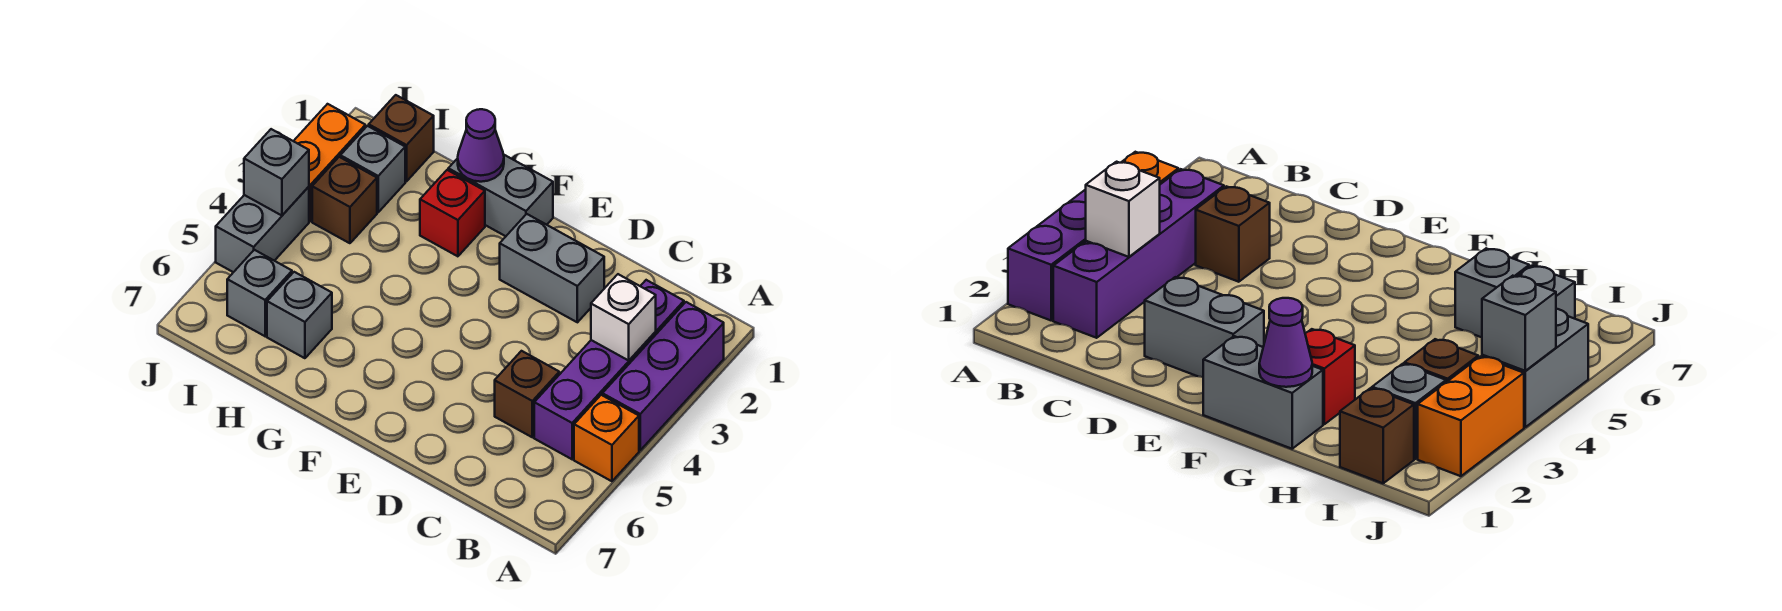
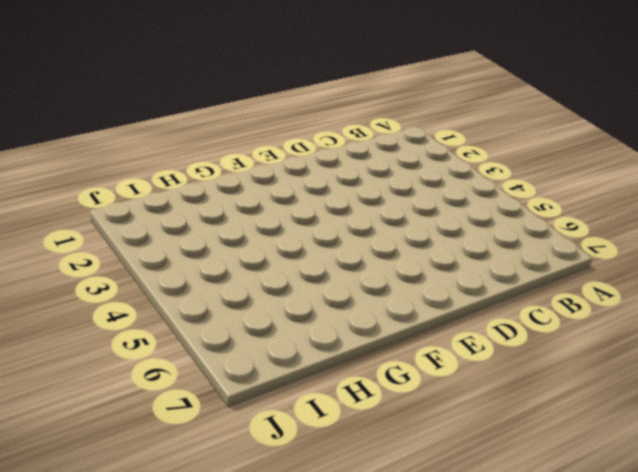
none -> purple 1x3 brick [602,302,724,450]
none -> orange 1x1 brick [574,395,639,481]
none -> purple 1x4 brick [534,280,684,459]

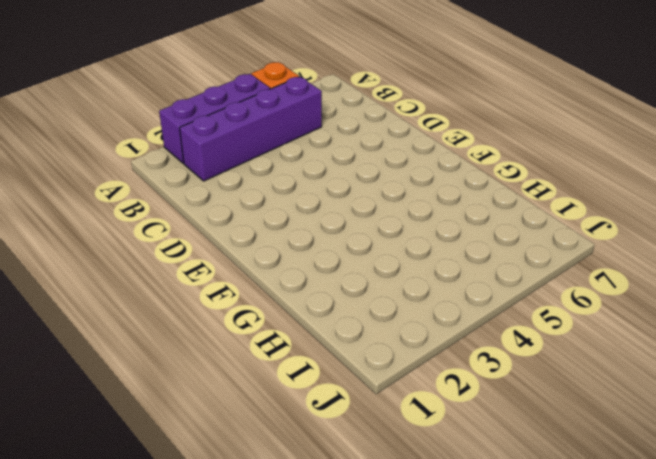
none -> brown 1x1 brick [495,351,559,437]
none -> grey 1x2 brick [500,214,604,322]
none -> grey 1x2 brick [448,154,553,236]

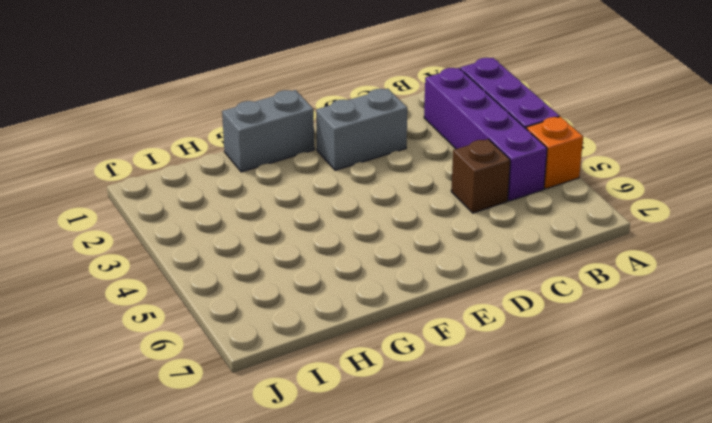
none -> red 1x1 brick [420,170,485,256]
none -> grey 1x1 brick [267,272,332,358]
none -> brown 1x1 brick [369,95,434,181]

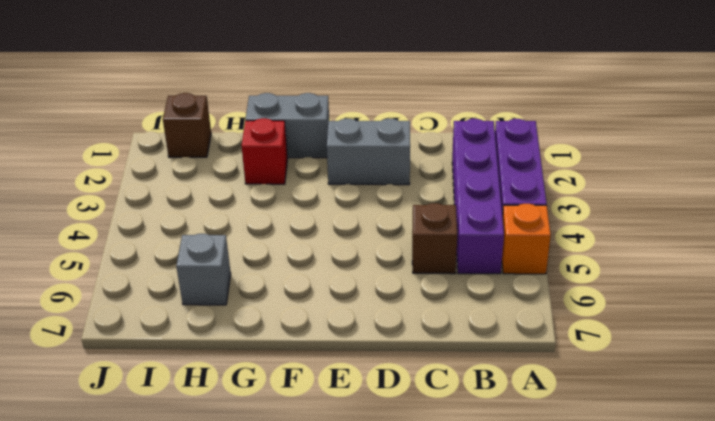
none -> grey 1x1 brick [340,126,405,212]
none -> brown 1x1 brick [312,157,377,243]
none -> grey 1x1 brick [227,250,292,336]

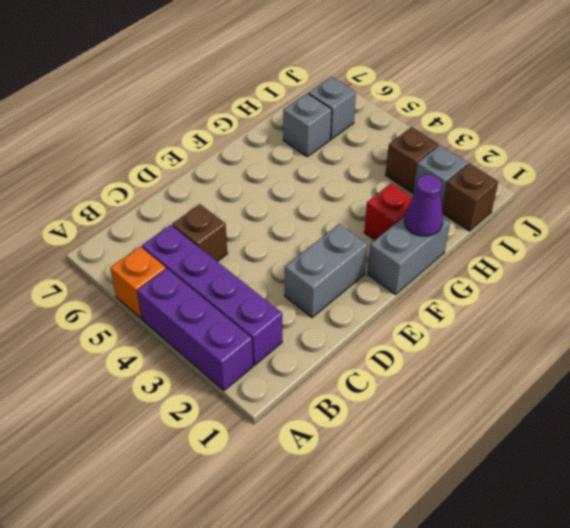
none -> orange 1x2 brick [294,104,365,221]
none -> grey 1x2 brick [216,187,309,272]
none -> white 1x1 brick [591,274,656,360]

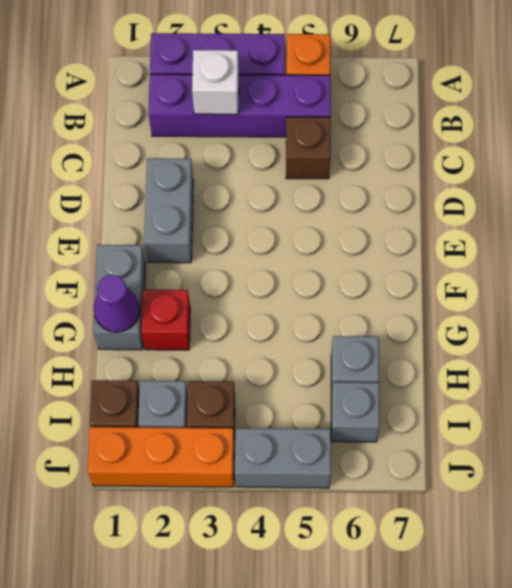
orange 1x3 brick [88,427,234,487] -> orange 1x2 brick [294,104,365,221]
none -> grey 1x1 brick [244,129,309,215]

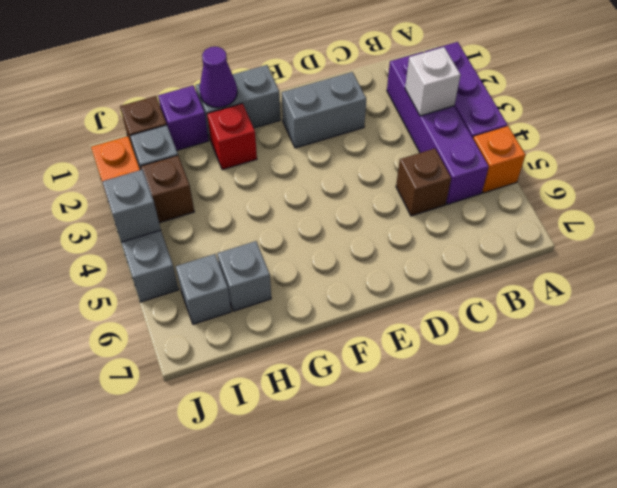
purple 1x1 brick [158,85,209,150] -> none

